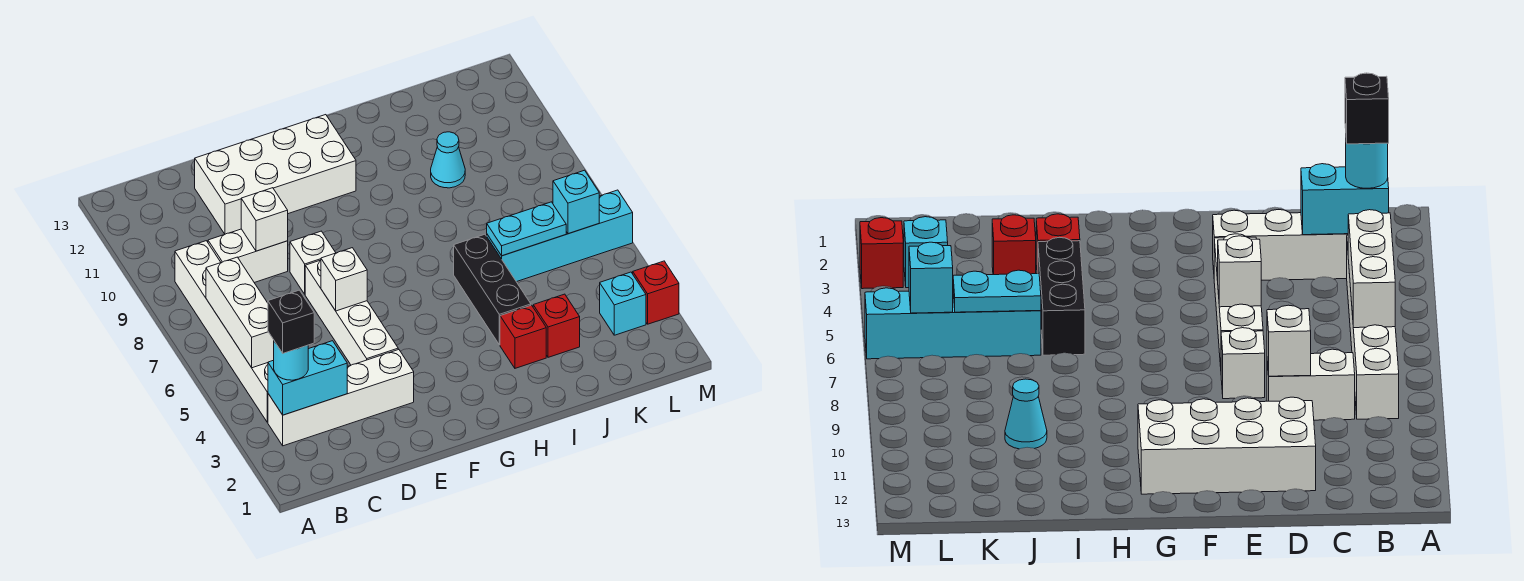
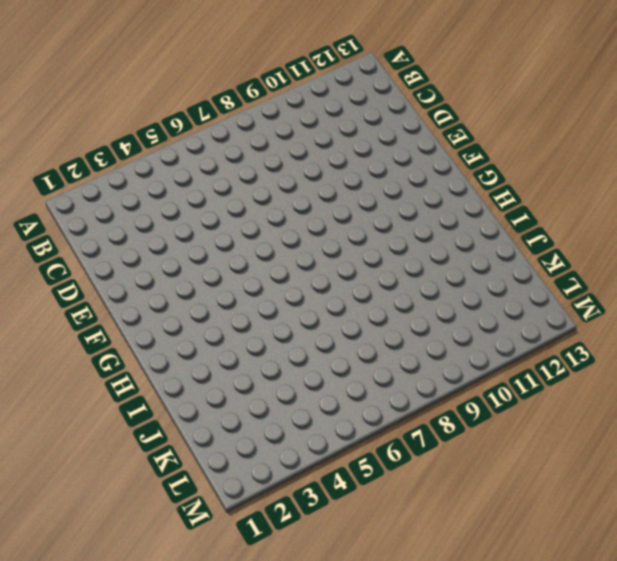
none -> white 1x4 brick [268,349,414,446]
none -> white 1x6 brick [175,241,268,422]
none -> white 1x2 brick [208,229,288,283]

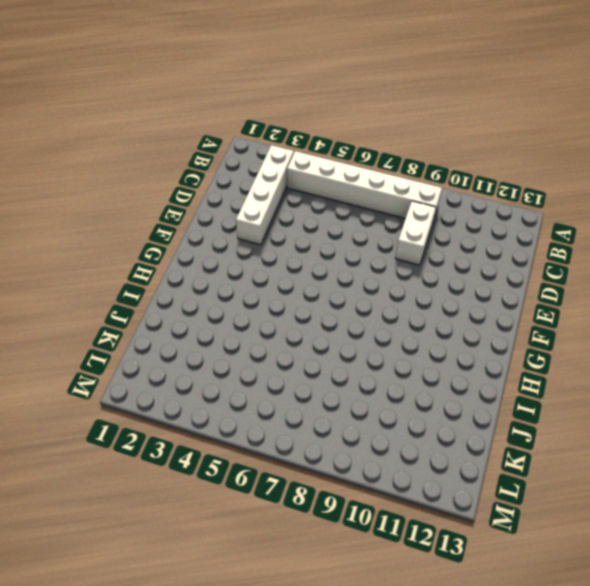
none -> white 2x4 brick [195,115,356,234]
none -> white 1x4 brick [305,260,398,365]
none -> white 1x1 brick [290,231,336,294]

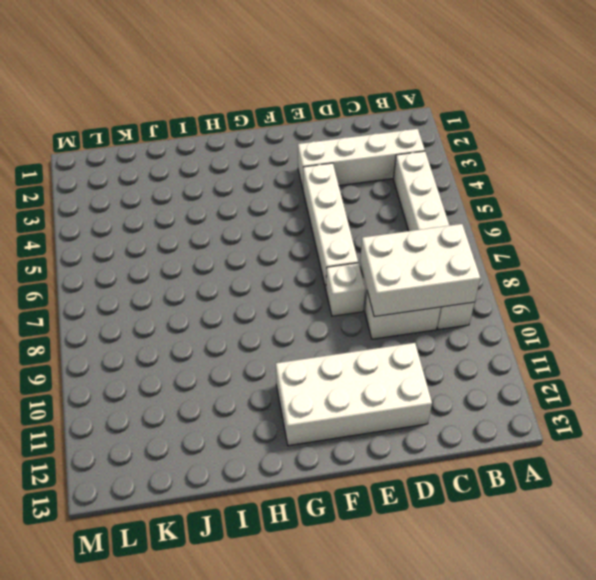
white 2x3 brick [360,224,480,317] -> white 1x1 brick [241,188,288,251]
none -> red 1x1 brick [500,305,546,368]
none -> black 1x3 brick [454,234,531,345]
none -> red 1x1 brick [533,294,580,357]

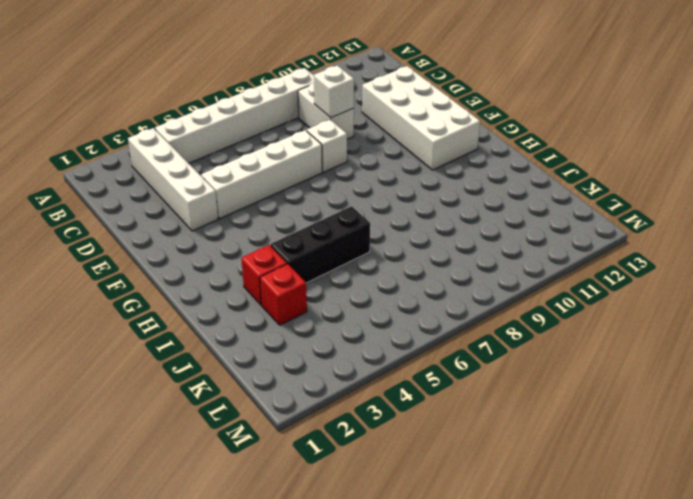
none -> cyan 1x4 brick [487,190,633,282]
none -> cyan 1x1 cone [431,132,465,188]
none -> cyan 1x1 brick [600,272,646,335]

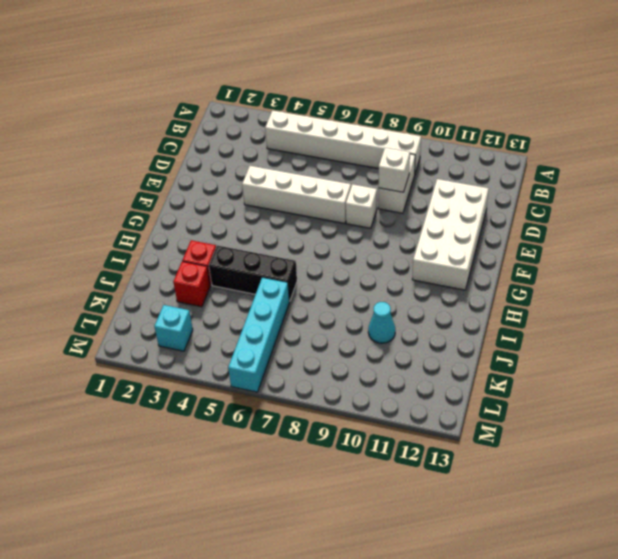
none -> white 1x4 brick [268,349,414,446]
none -> red 1x1 brick [633,261,679,324]
none -> cyan 1x2 brick [268,341,347,415]

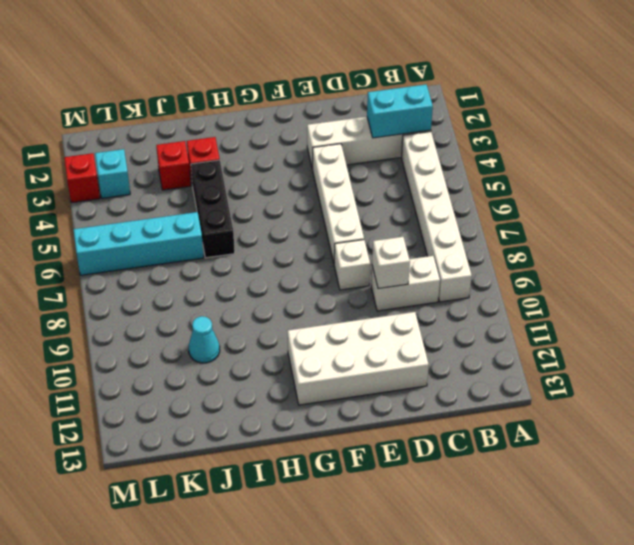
none -> white 1x3 brick [206,257,274,368]
none -> white 1x1 brick [321,248,367,311]
none -> cyan 1x2 plate [487,202,566,256]

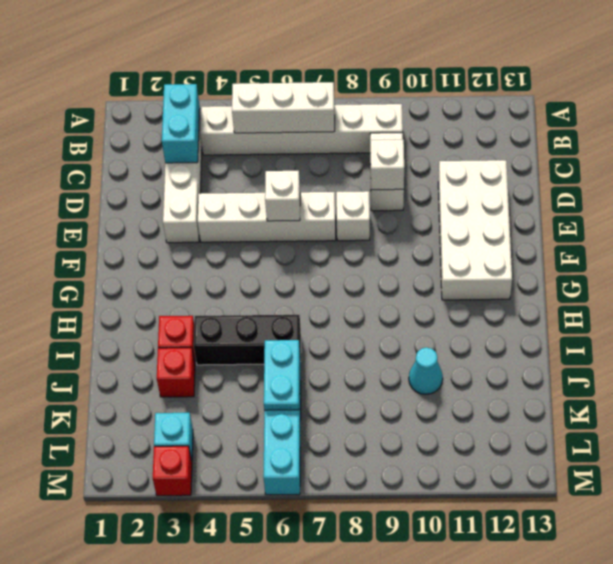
none -> cyan 1x1 brick [553,170,599,234]
none -> cyan 1x1 round brick [274,341,308,380]
none -> black 1x1 brick [268,290,314,353]

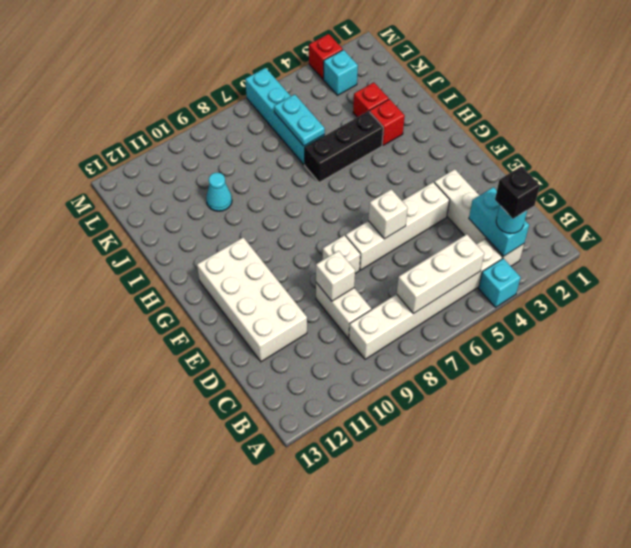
cyan 1x1 brick [479,258,521,307] -> cyan 1x1 brick moved to [553,170,599,234]

